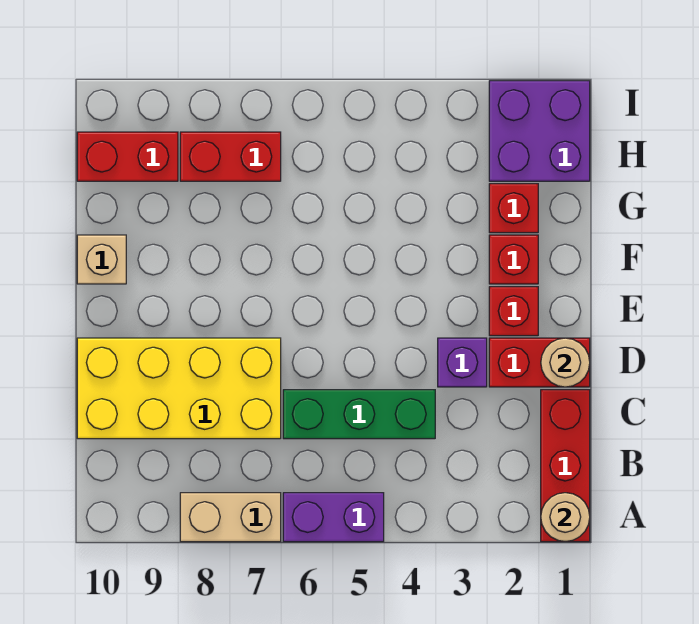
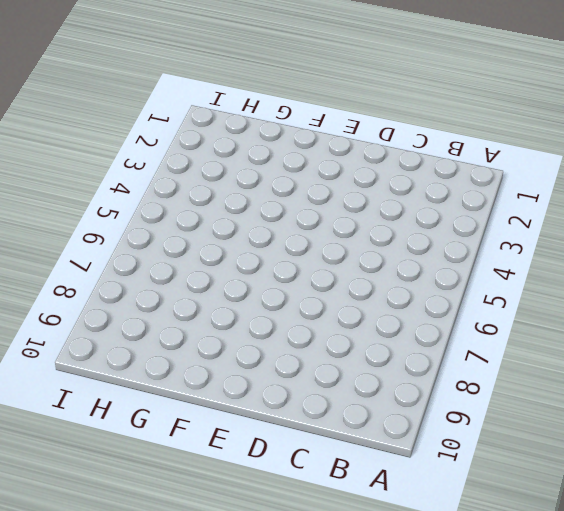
none -> red 1x3 brick [541,390,590,542]
none -> purple 1x2 brick [283,493,384,542]
none -> tan 1x2 brick [180,493,281,542]

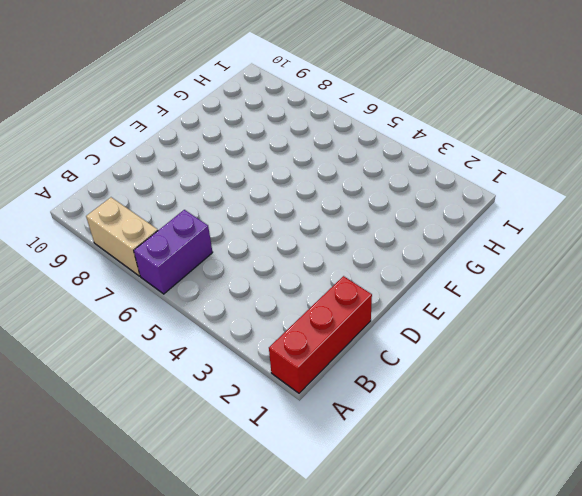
purple 1x2 brick [134,210,213,294] -> purple 1x2 brick turned to [283,493,384,542]
none -> green 1x3 brick [283,390,435,439]
none -> yellow 2x4 brick [77,338,281,439]
none -> red 1x2 brick [489,338,590,387]

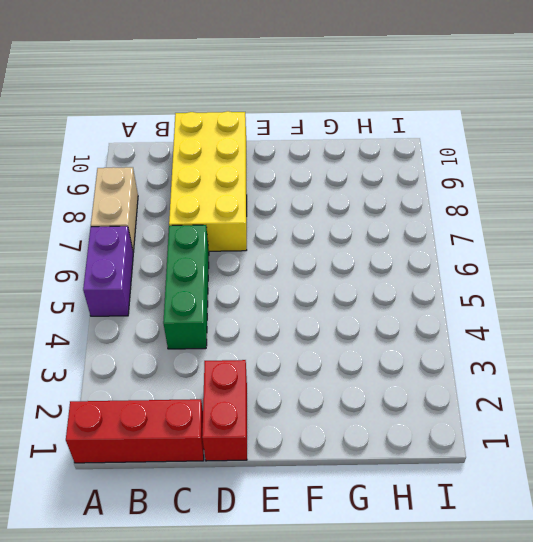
none -> purple 1x1 brick [438,338,487,387]
none -> red 1x1 brick [489,287,538,336]
none -> red 1x1 brick [489,235,538,284]

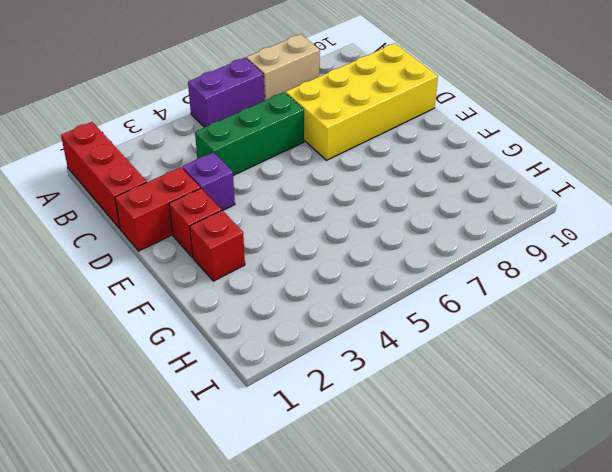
none -> tan 1x1 brick [77,235,126,284]
none -> red 1x1 brick [489,184,538,233]
none -> purple 2x2 brick [489,81,590,181]

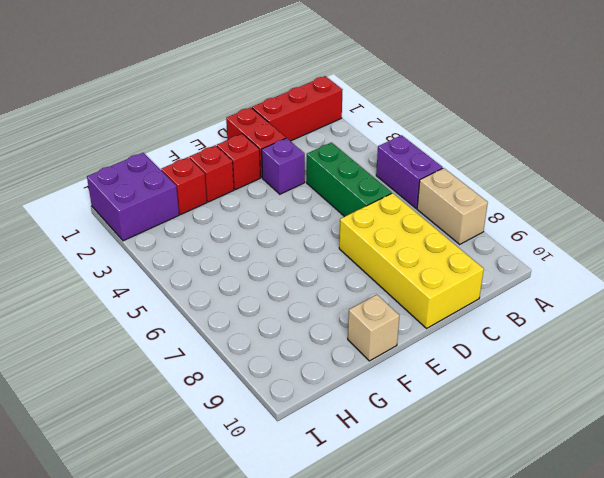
none -> red 1x2 brick [180,132,281,181]
none -> red 1x2 brick [77,132,178,181]
none -> tan 1x1 round brick [541,493,590,542]

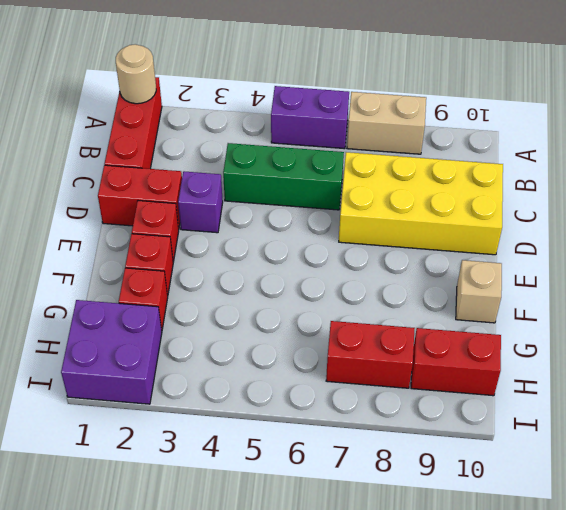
none -> tan 1x1 round brick [541,338,590,387]

